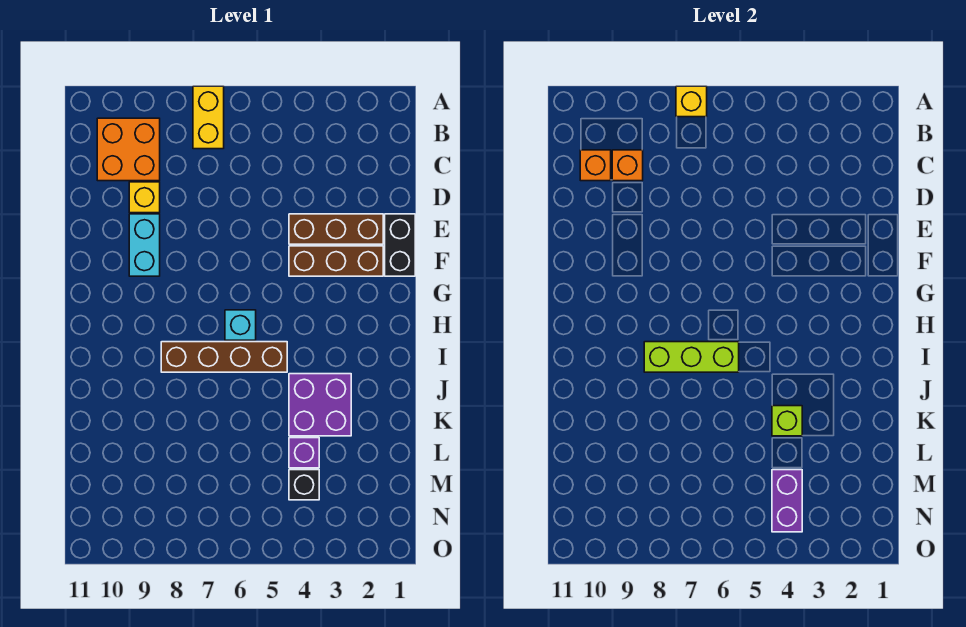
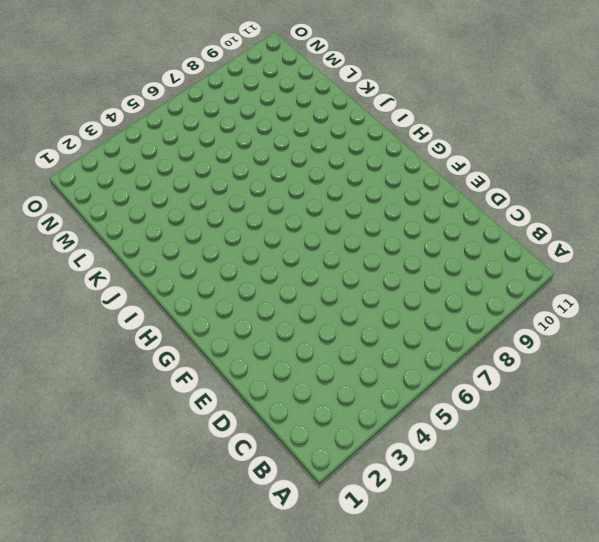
none -> yellow 1x2 brick [193,86,224,149]
none -> orange 2x2 brick [97,118,160,181]
none -> yellow 1x1 brick [129,182,160,213]

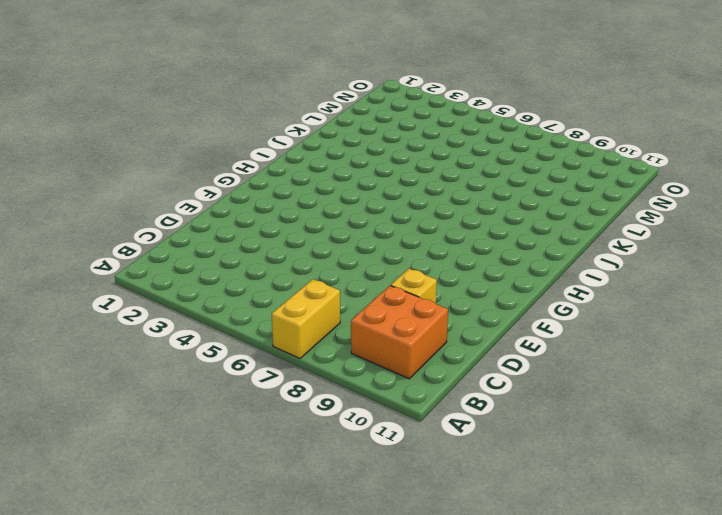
none -> black 1x2 brick [385,214,415,276]
none -> brown 1x3 brick [289,214,383,244]
none -> cyan 1x2 brick [129,214,160,276]

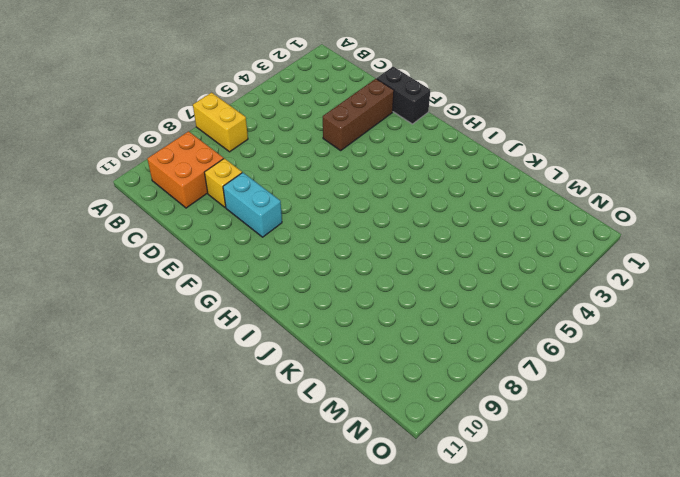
none -> brown 1x3 brick [289,246,383,276]
none -> cyan 1x1 brick [225,310,256,340]
none -> brown 1x4 brick [161,342,287,372]

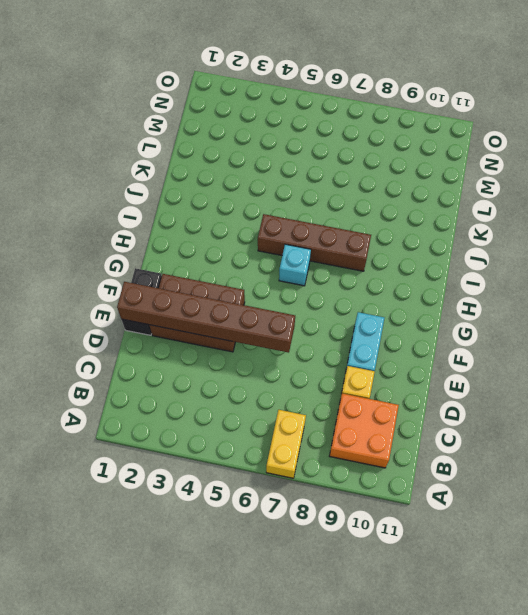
brown 1x6 brick [117,282,295,353] -> none
none -> purple 2x2 brick [289,374,351,436]
none -> purple 1x1 brick [289,438,319,468]
none -> black 1x1 brick [289,470,319,500]

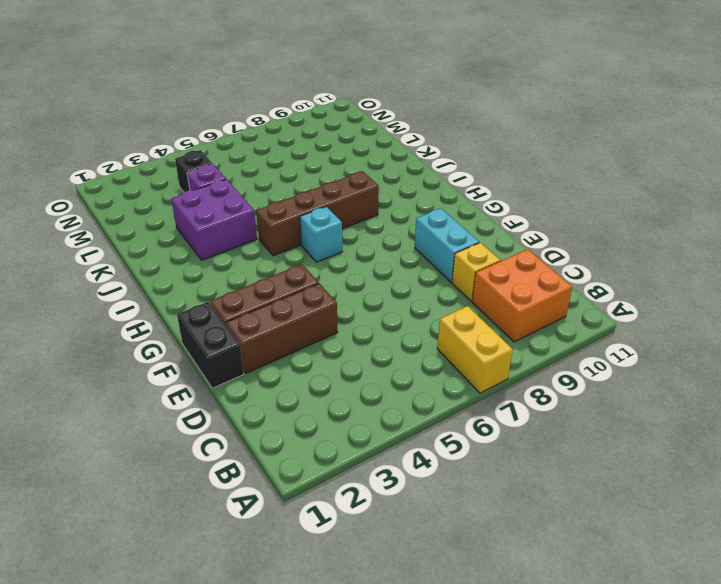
none -> yellow 1x1 brick [676,86,707,117]
none -> orange 1x1 brick [612,150,643,181]
none -> orange 1x1 brick [580,150,611,181]

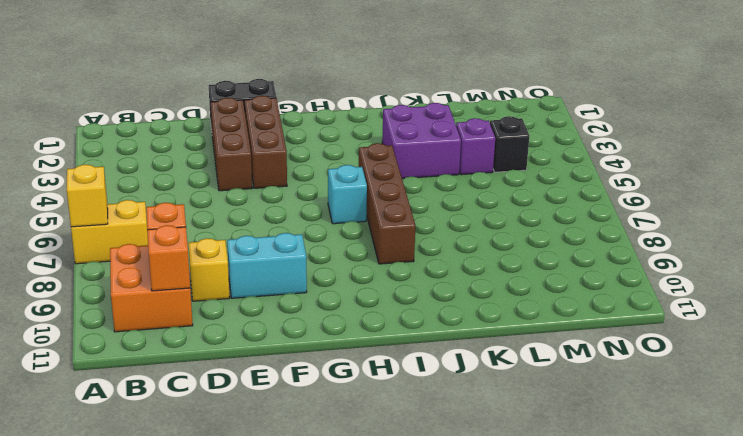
none -> lime 1x3 brick [644,342,739,372]
none -> lime 1x1 brick [772,406,802,436]
none -> purple 1x2 brick [772,470,802,532]

